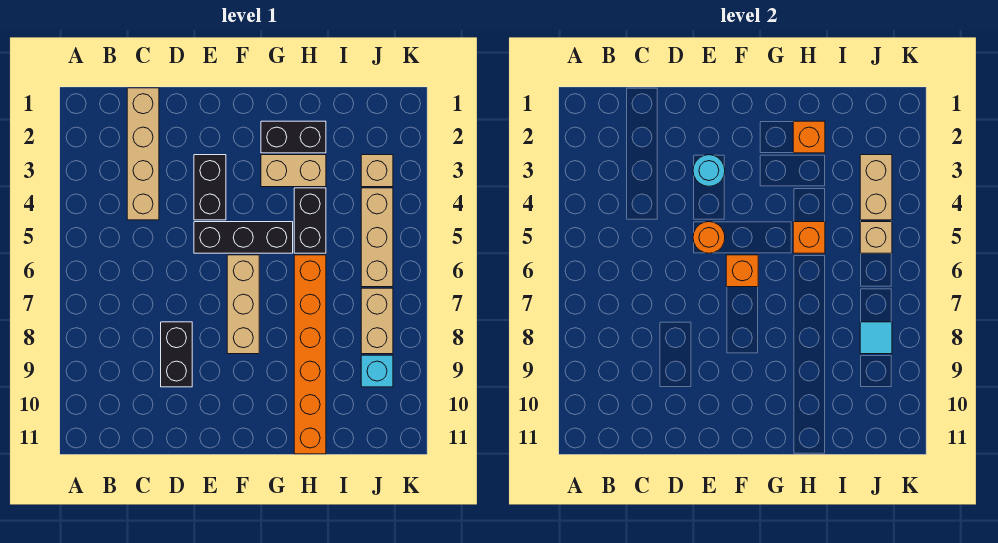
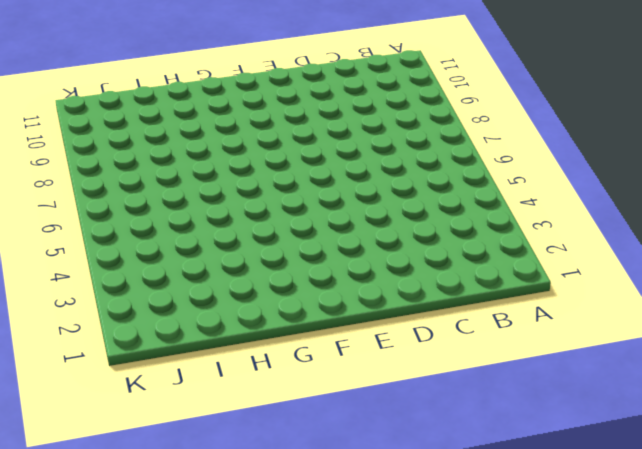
none -> tan 1x4 brick [127,88,159,220]
none -> black 1x2 brick [161,322,192,387]
none -> black 1x2 brick [194,155,226,220]

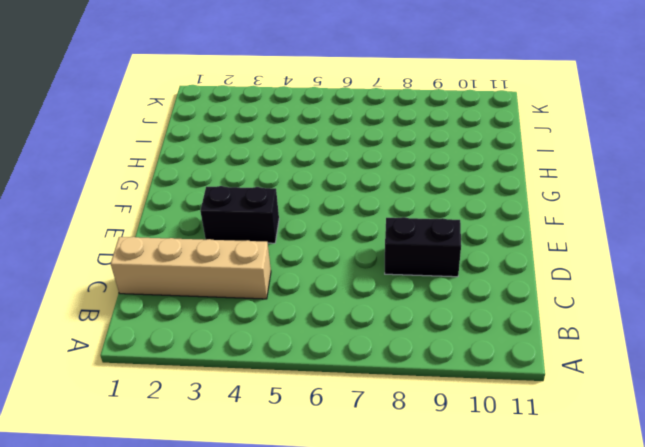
none -> black 1x3 brick [194,222,293,253]
none -> tan 1x3 brick [227,255,259,354]
none -> black 1x2 brick [261,121,326,153]

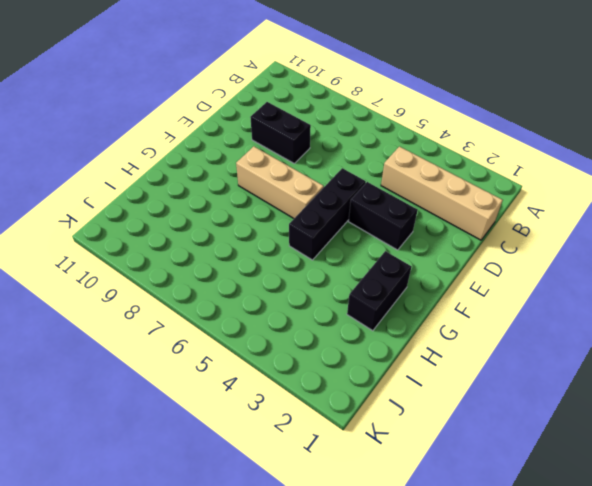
none -> tan 1x2 brick [261,155,326,187]
none -> black 1x2 brick [294,188,326,253]
none -> orange 1x6 brick [294,255,326,454]

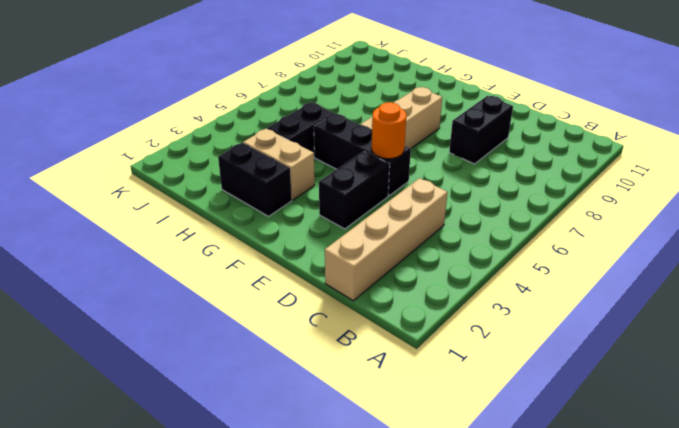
none -> orange 1x6 brick [294,255,326,454]
none -> tan 1x1 brick [361,155,393,187]
none -> tan 1x3 brick [361,188,393,287]

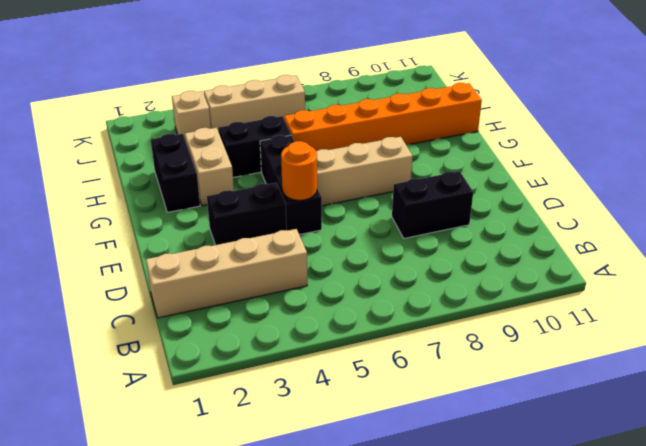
none -> tan 1x2 brick [361,288,393,354]
none -> cyan 1x1 brick [361,355,393,387]
none -> cyan 1x1 round brick [693,155,725,186]

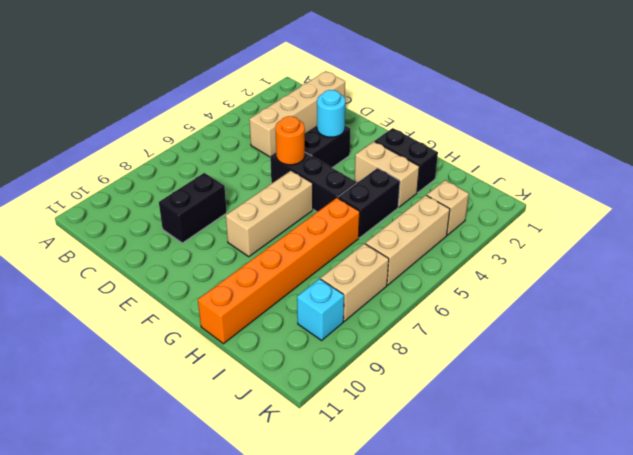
none -> orange 1x1 brick [726,255,758,287]
none -> orange 1x1 brick [793,121,825,153]
none -> orange 1x1 brick [793,222,825,253]

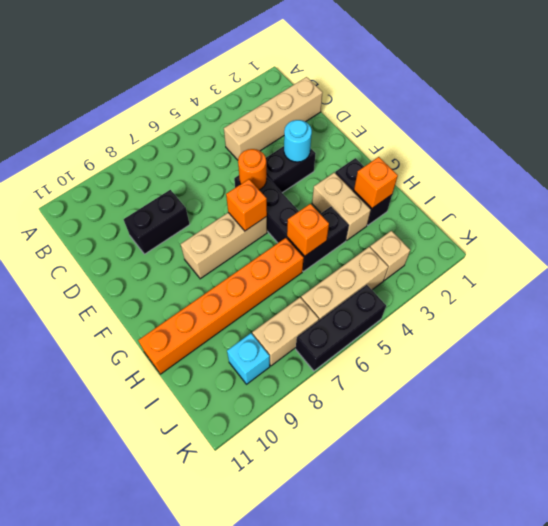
black 1x3 brick [296,285,386,371] -> none
none -> tan 1x2 brick [860,155,892,220]
none -> tan 1x1 brick [860,222,892,253]
none -> cyan 1x1 tile [860,322,892,354]

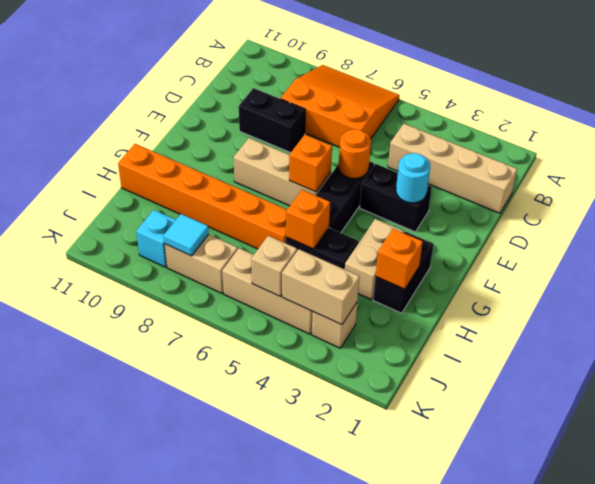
orange 3x3 slope [281,65,399,147] -> none

